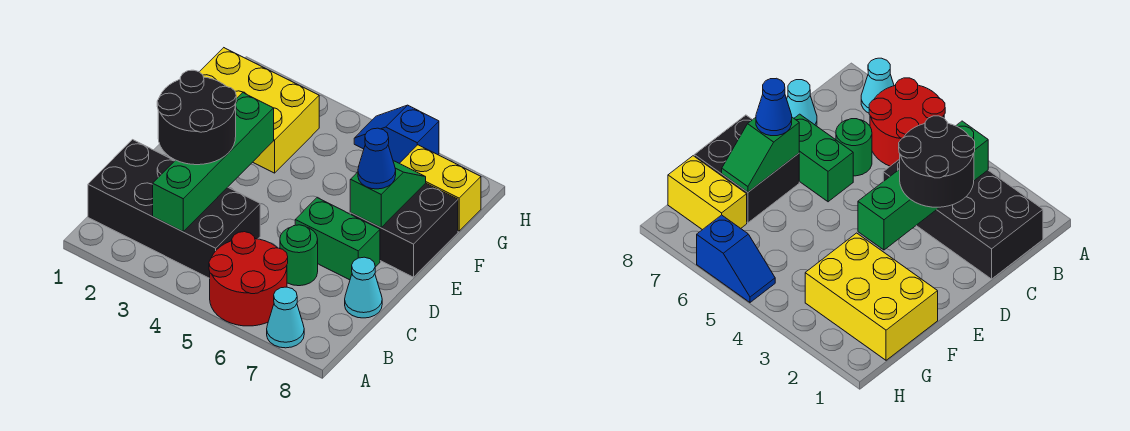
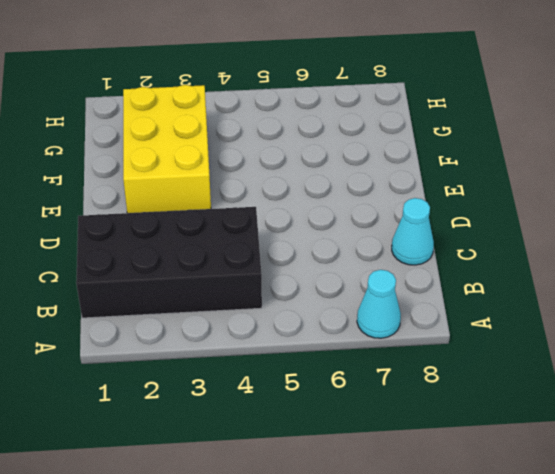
yellow 2x3 brick [123,85,211,213] -> yellow 2x3 brick turned to [200,48,319,173]
none -> red 2x2 round brick [209,232,288,326]
none -> green 1x1 round brick [280,225,318,286]
none -> green 1x2 brick [295,198,380,280]

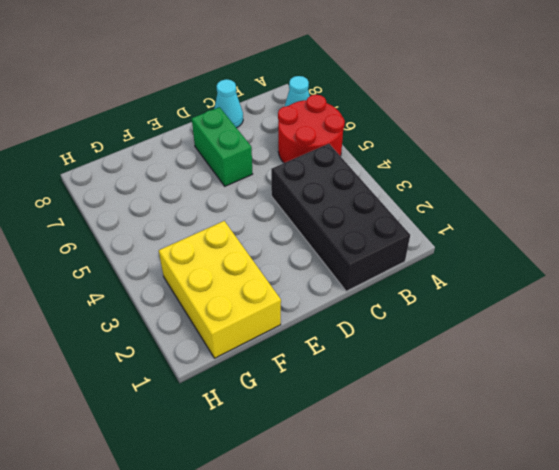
none -> green 1x1 round brick [280,225,318,286]
none -> black 2x2 brick [350,183,458,277]
none -> yellow 1x2 brick [400,145,481,231]

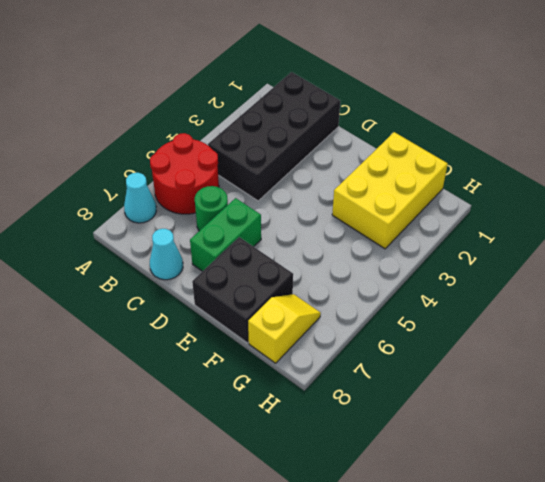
yellow 1x2 slope [248,294,321,363] -> yellow 1x2 brick [400,145,481,231]
none -> blue 1x2 slope [354,105,439,163]
none -> green 1x4 brick [153,93,274,232]
none -> green 1x2 slope [350,161,426,228]

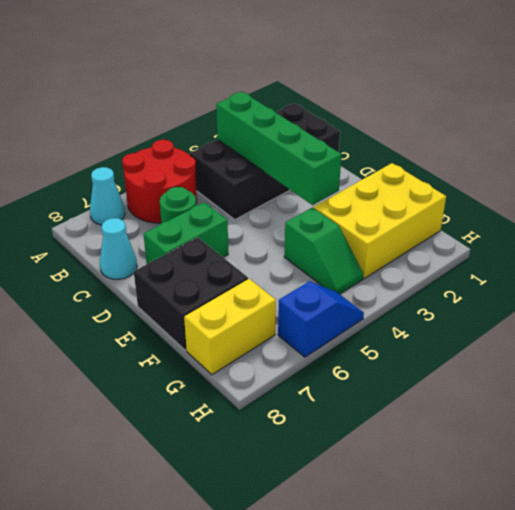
green 1x2 slope [284,208,363,294] -> green 1x2 slope moved to [350,161,426,228]
none -> black 2x2 round brick [157,70,236,165]
none -> blue 1x1 cone [358,128,396,189]

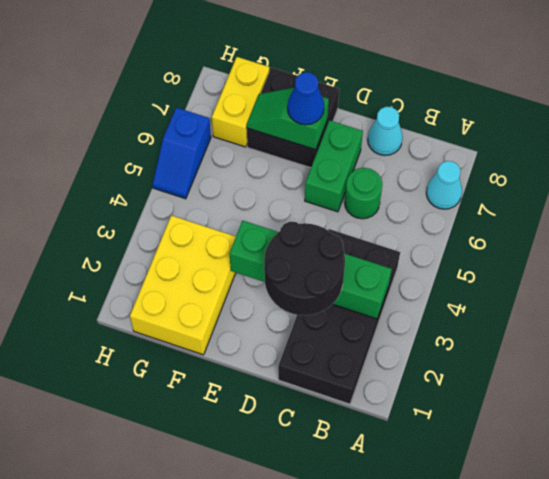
none -> red 2x2 round brick [209,232,288,326]

